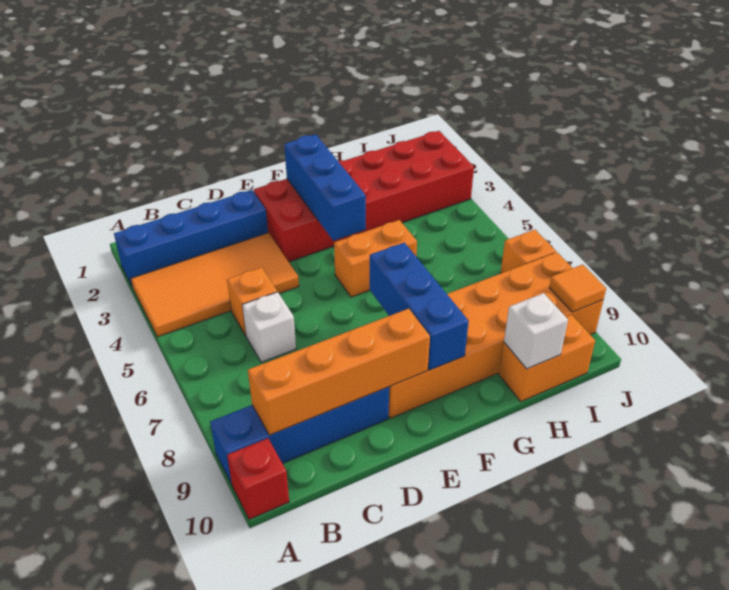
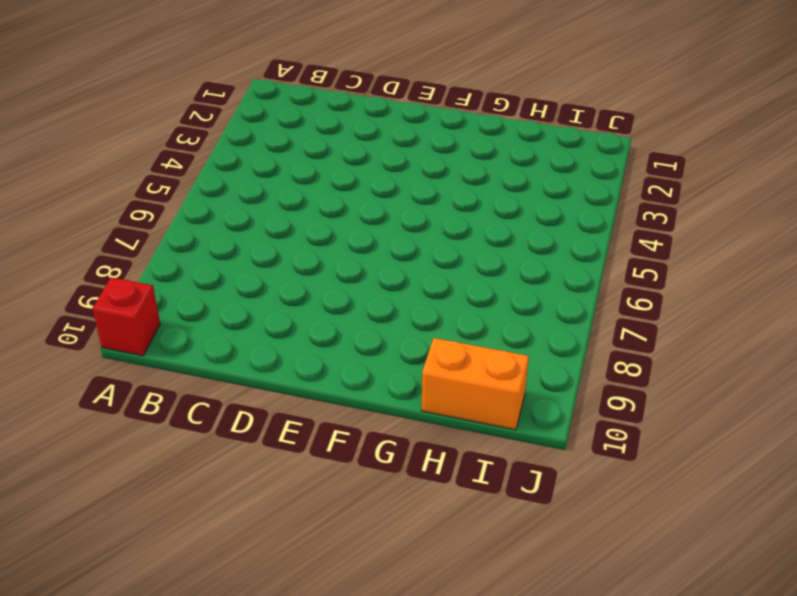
none -> blue 1x4 brick [114,190,268,287]
none -> orange 2x4 tile [131,233,299,337]
none -> blue 1x4 brick [210,387,389,484]

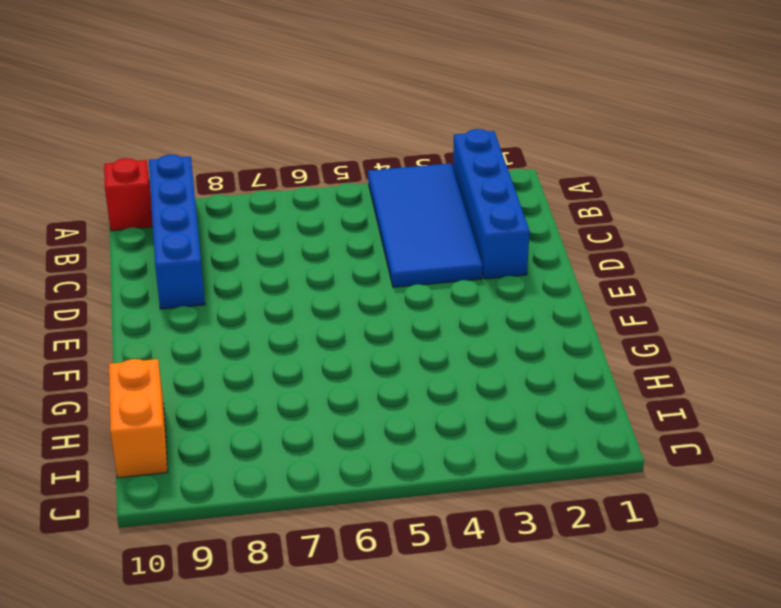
blue 2x4 tile [368,163,482,287] -> orange 2x4 tile [131,233,299,337]
none -> orange 1x1 brick [227,267,277,336]
none -> white 1x1 brick [242,292,296,362]
none -> red 2x6 brick [254,131,474,262]

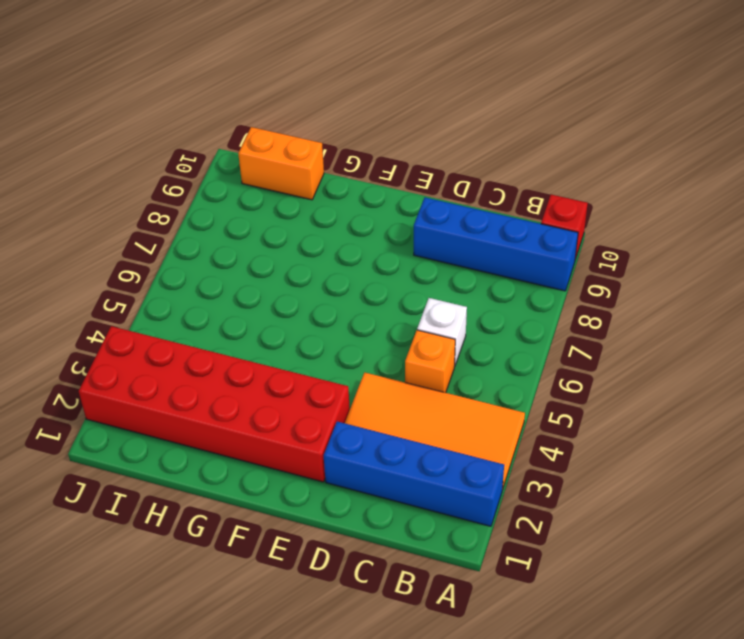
none -> orange 2x6 brick [388,252,603,418]
none -> orange 1x2 brick [334,220,417,297]
none -> orange 1x1 brick [501,230,556,273]

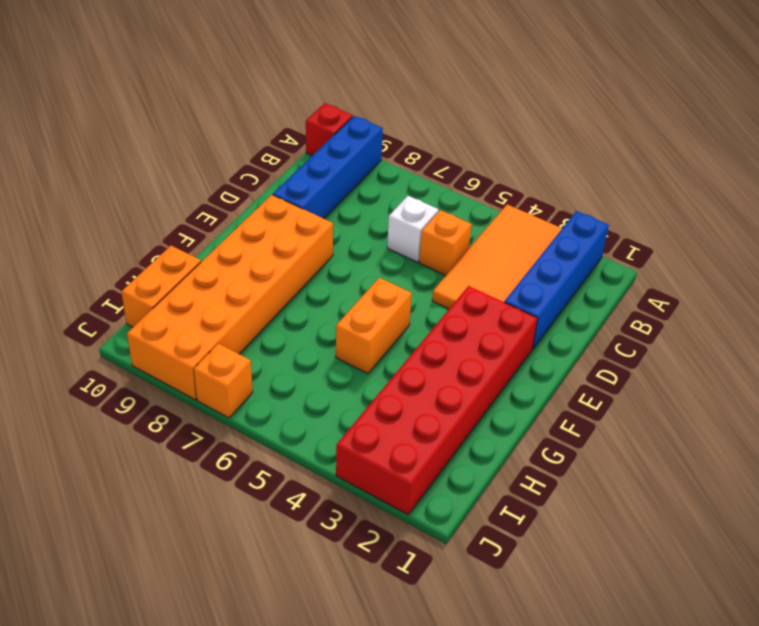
none -> orange 1x4 brick [248,309,430,435]
none -> blue 1x3 brick [284,134,366,241]
none -> blue 1x3 brick [370,243,469,370]

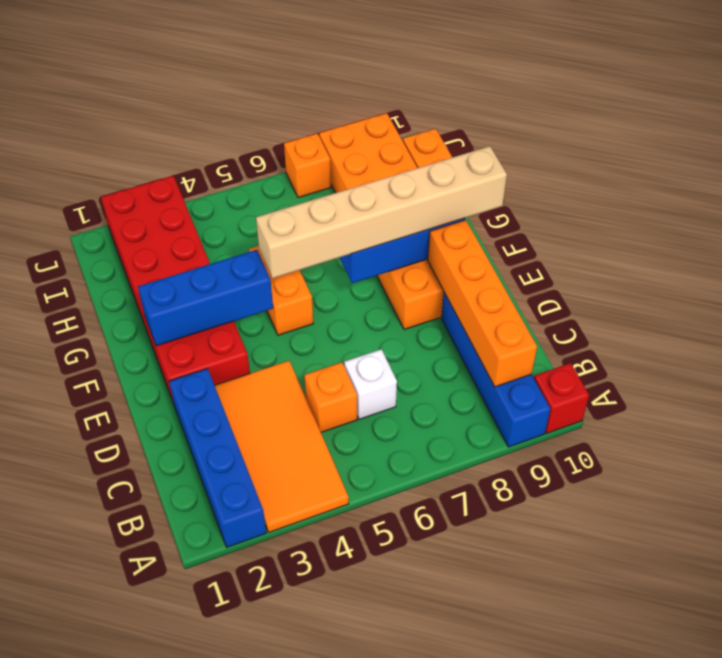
tan 1x6 brick [256,146,507,278] -> none
none -> white 1x1 brick [504,293,568,369]
none -> orange 1x1 tile [549,265,606,312]

